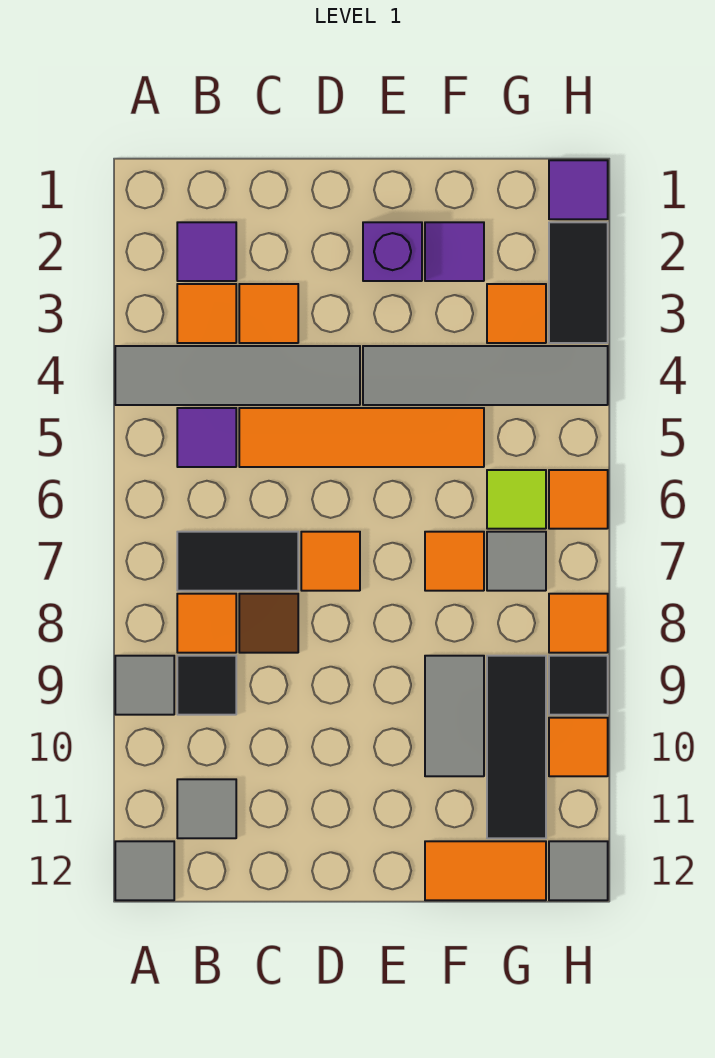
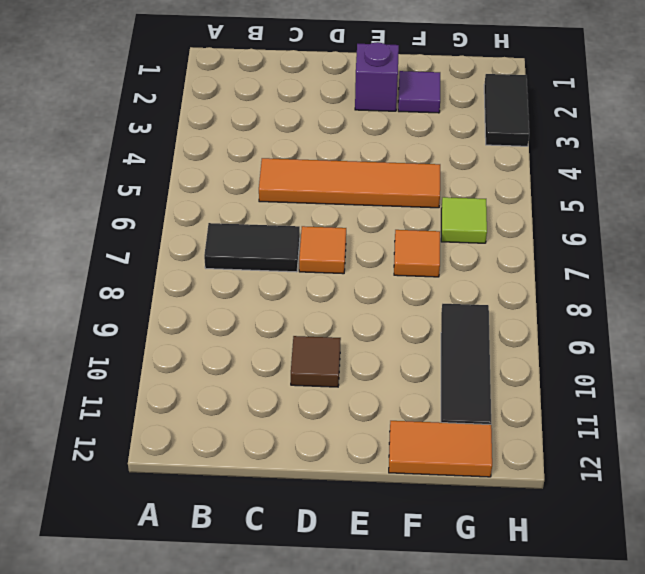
brown 1x1 tile [291,336,341,387] -> brown 1x1 tile moved to [239,594,298,653]
none -> grey 1x4 tile [115,346,360,405]
none -> grey 1x1 tile [115,656,174,715]
none -> grey 1x1 tile [115,841,174,900]
none -> purple 1x1 tile [177,222,236,281]

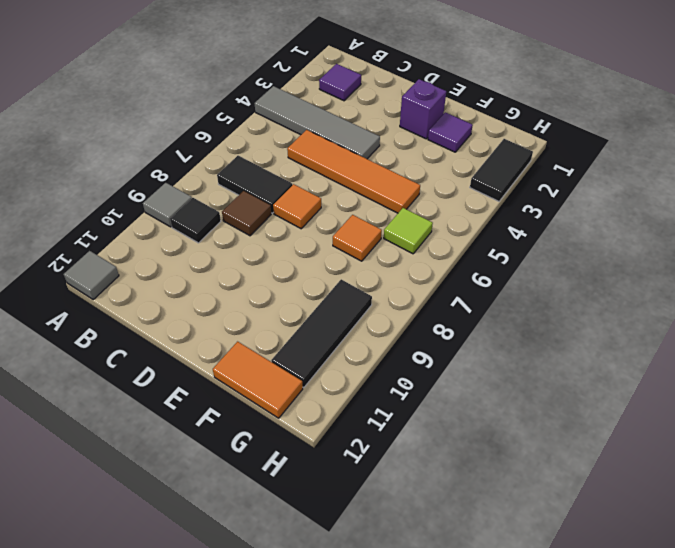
none -> orange 1x1 tile [177,284,236,343]
none -> purple 1x1 tile [177,408,236,467]
none -> orange 1x1 tile [177,594,236,653]
none -> grey 1x1 tile [177,779,236,838]

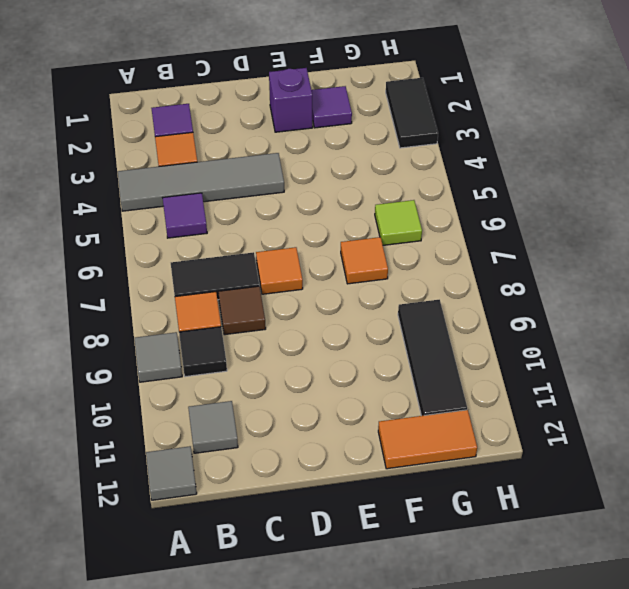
none -> orange 1x1 tile [239,284,298,343]
none -> orange 1x4 tile [239,408,484,467]
none -> grey 1x4 tile [363,346,608,405]
none -> grey 1x2 tile [425,656,484,776]

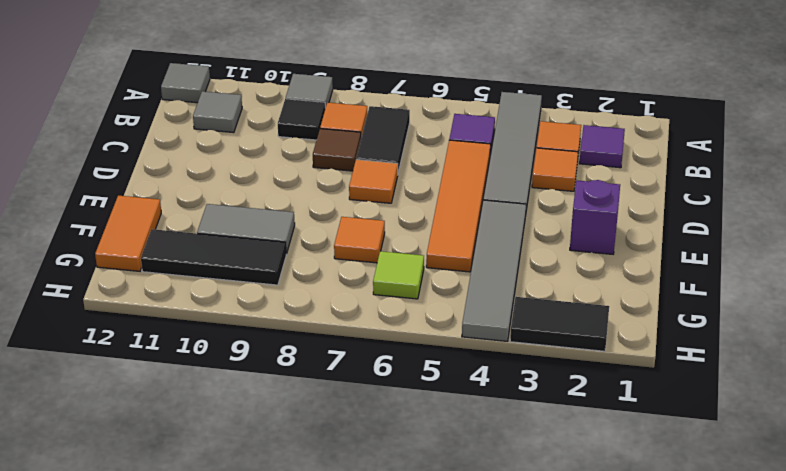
none -> purple 1x1 tile [425,222,484,281]
none -> orange 1x1 tile [487,284,546,343]
none -> grey 1x1 tile [487,532,546,591]
none -> purple 1x1 tile [549,160,608,219]

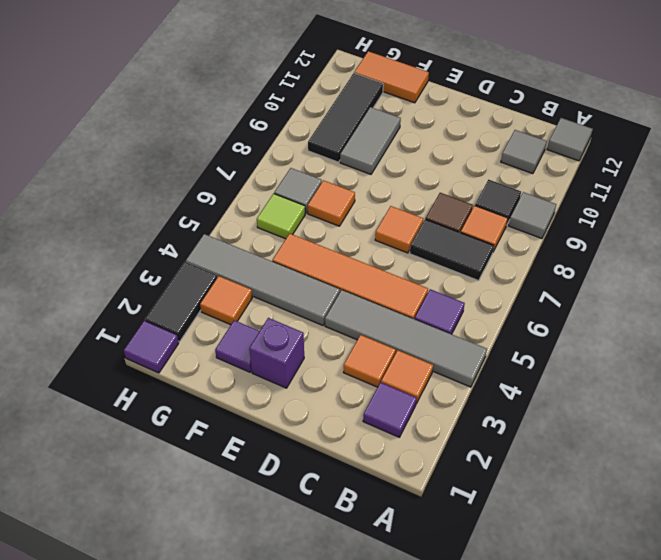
none -> orange 1x1 tile [549,470,608,529]
none -> orange 1x1 tile [549,594,608,653]
none -> black 1x1 tile [549,656,608,715]
none -> orange 1x1 tile [549,718,608,776]

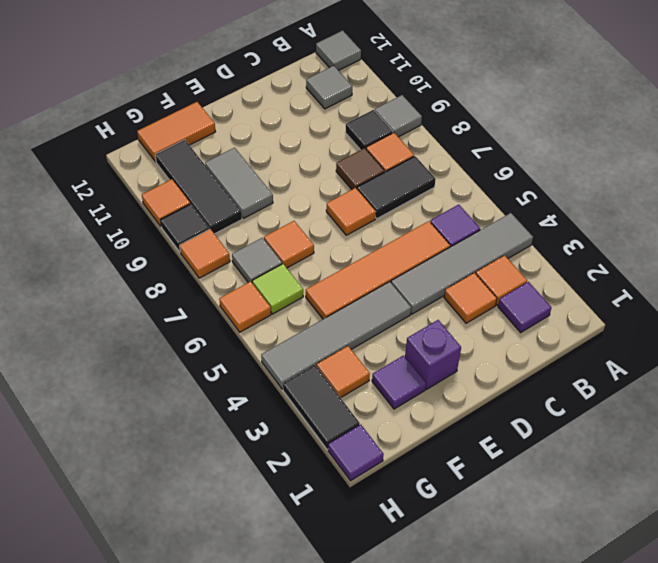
none -> grey 1x1 tile [549,841,608,900]

